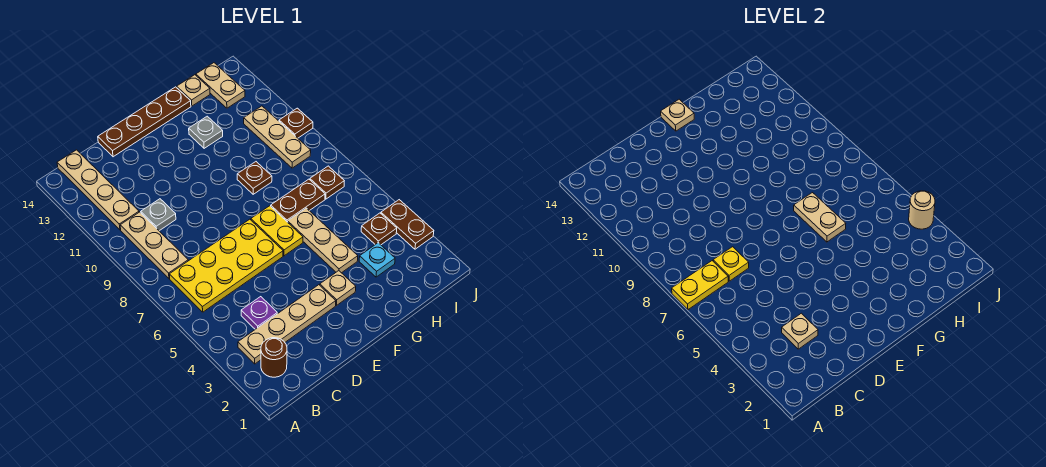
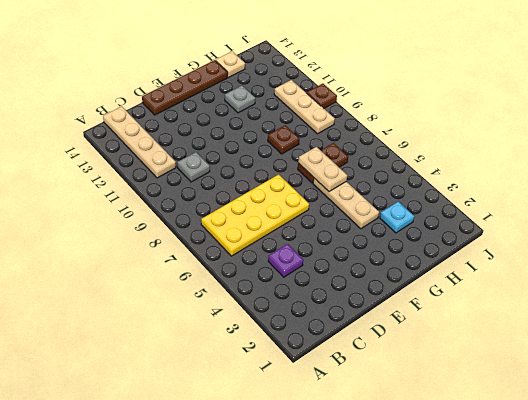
none -> brown 1x1 round brick [261,338,287,377]
none -> tan 1x4 plate [238,285,336,364]
none -> tan 1x3 plate [120,212,188,279]

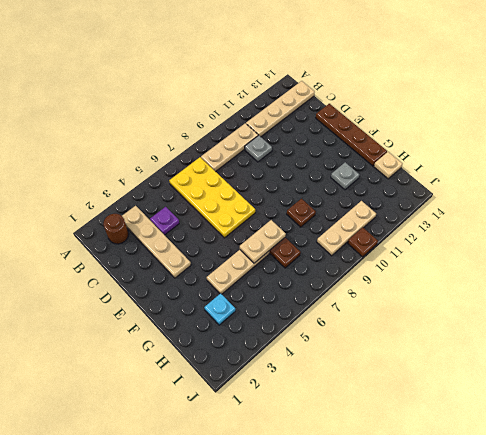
none -> tan 1x1 plate [320,271,356,305]
none -> yellow 1x2 plate [251,206,303,256]
none -> brown 1x1 plate [361,213,397,245]

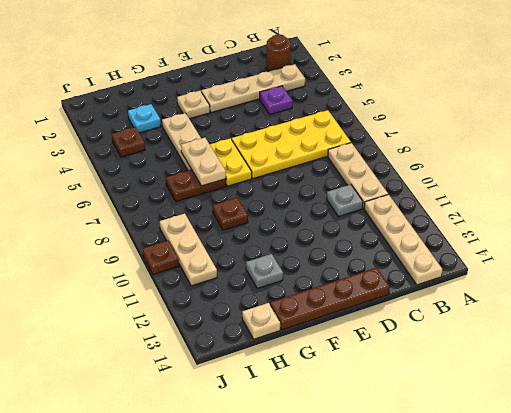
none -> brown 1x1 plate [310,166,344,199]
none -> tan 1x2 plate [196,63,245,108]
none -> brown 1x2 plate [381,200,434,249]

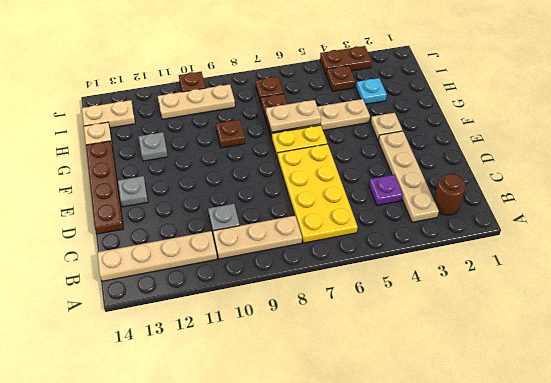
grey 1x1 plate [118,176,148,207] -> none
none -> yellow 1x2 plate [672,261,728,310]
none -> tan 1x1 plate [782,313,818,349]
none -> yellow 1x1 plate [713,247,749,281]

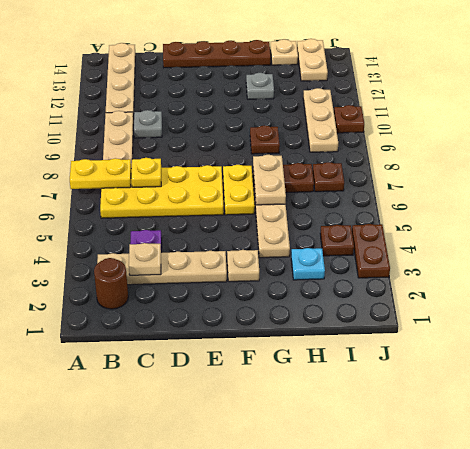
none -> tan 1x1 plate [661,99,694,131]
none -> tan 1x1 round brick [909,191,935,229]

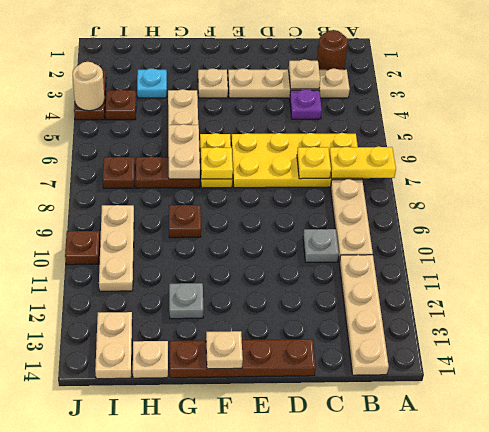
yellow 1x1 plate [201,147,233,179] -> none

